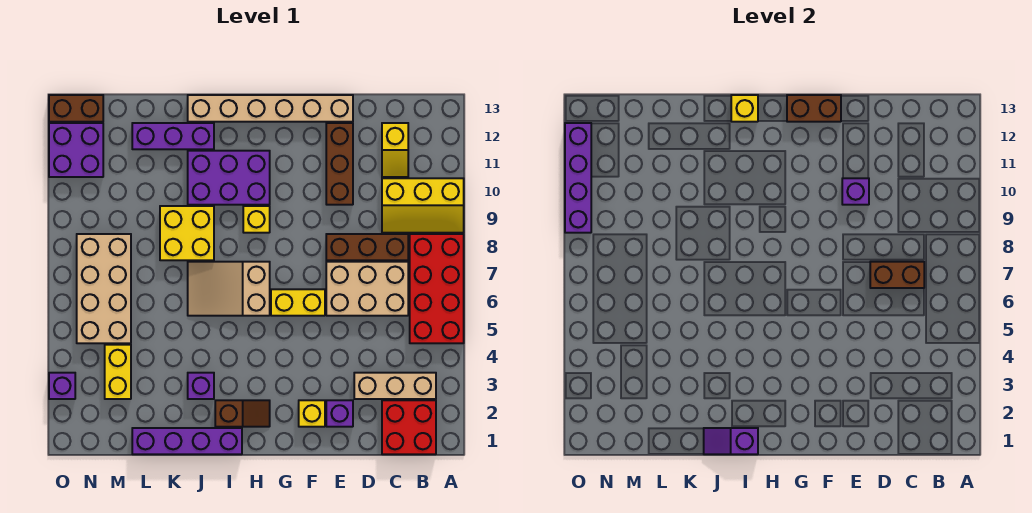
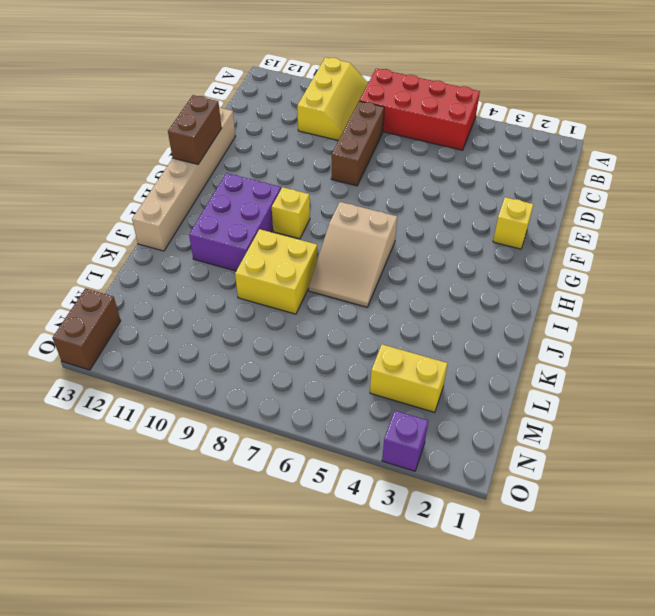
none -> red 2x2 brick [382,400,436,454]
none -> tan 1x3 brick [354,373,436,399]
none -> tan 2x3 brick [326,262,408,316]
none -> yellow 1x2 slope [382,123,408,177]

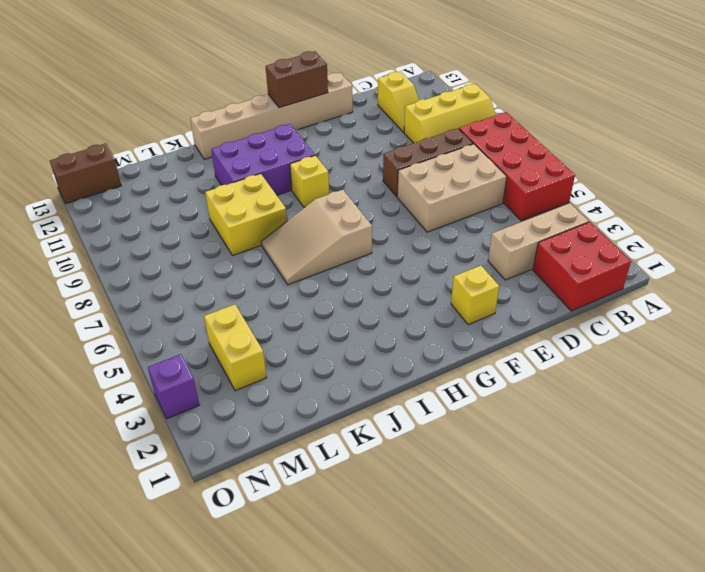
none -> purple 1x1 brick [326,400,353,427]
none -> brown 1x3 brick [326,123,353,205]
none -> yellow 1x2 brick [271,289,325,316]
none -> brown 1x2 slope [215,400,270,427]

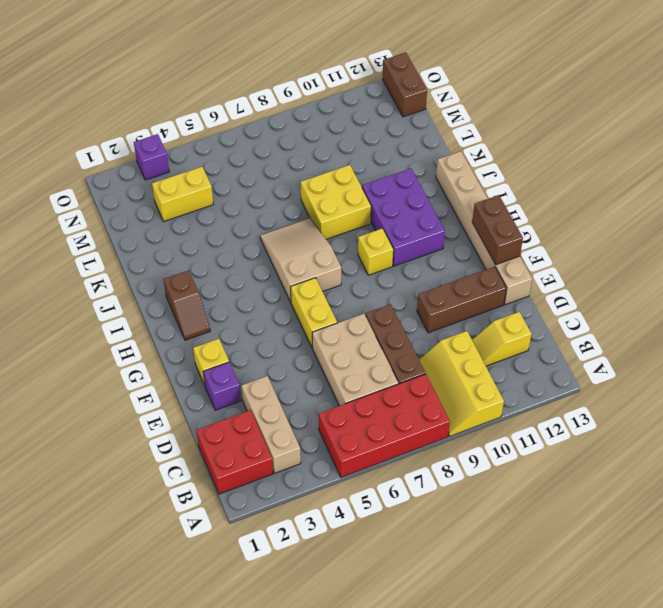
none -> purple 1x4 brick [132,428,242,454]
none -> purple 1x1 brick [188,373,214,399]
none -> purple 1x3 brick [132,123,214,149]
none -> tan 2x4 brick [77,234,131,343]

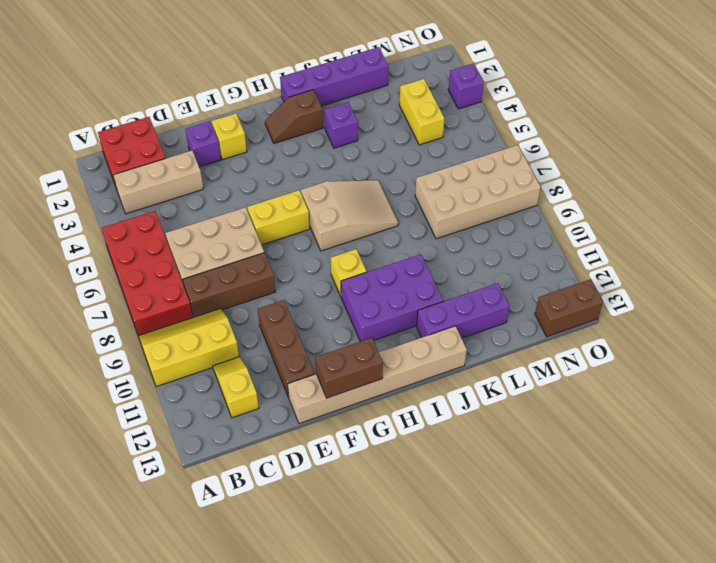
tan 2x4 brick [415,145,541,239] -> tan 2x4 brick turned to [77,234,131,343]
none -> yellow 2x2 brick [160,206,214,260]
none -> purple 2x2 brick [49,123,103,177]
none -> brown 1x2 brick [870,262,924,288]
none -> purple 1x1 brick [842,178,869,205]

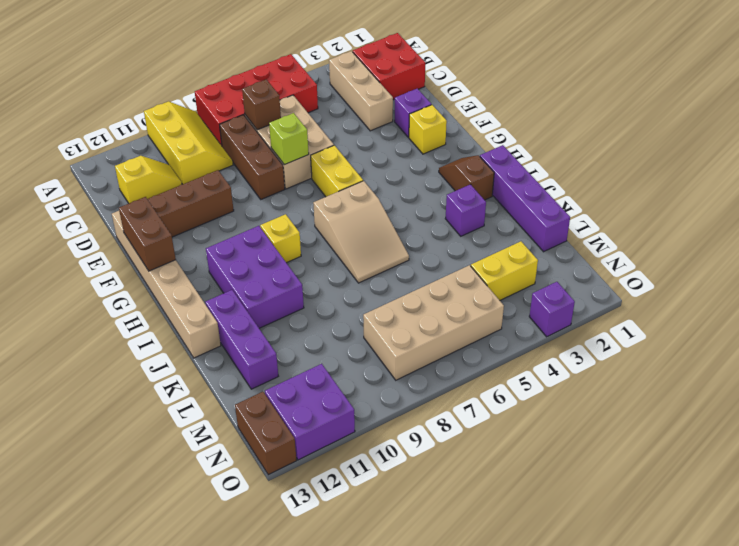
brown 1x1 brick [242,79,281,130] -> brown 1x2 brick [870,262,924,288]
lime 1x1 brick [269,113,309,165] -> none
none -> yellow 2x2 brick [160,206,214,260]
none -> purple 1x1 brick [842,178,869,205]
none -> purple 1x2 slope [704,428,758,454]
none -> yellow 1x1 brick [731,95,758,122]

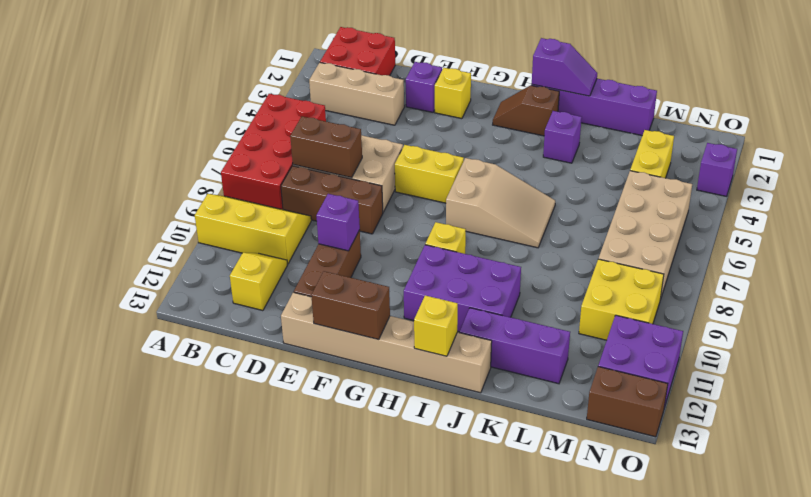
yellow 2x2 brick [579,259,664,340] -> yellow 2x2 brick moved to [160,206,214,260]
none -> purple 1x4 brick [565,123,591,233]

